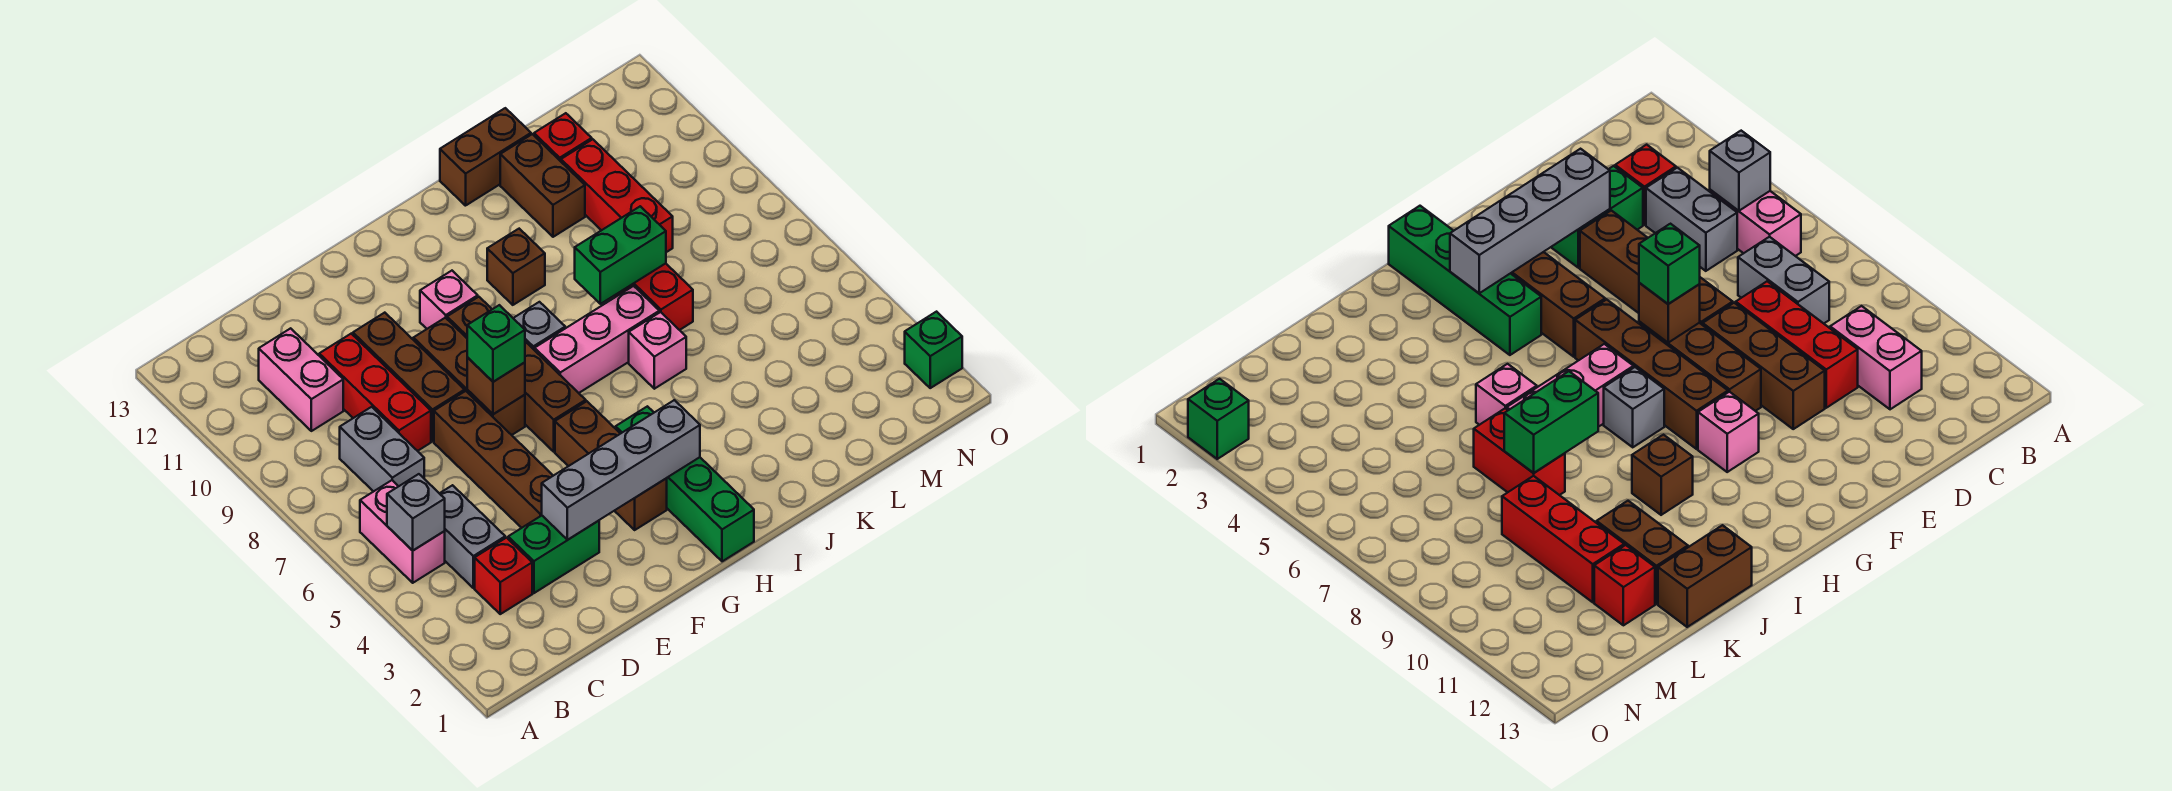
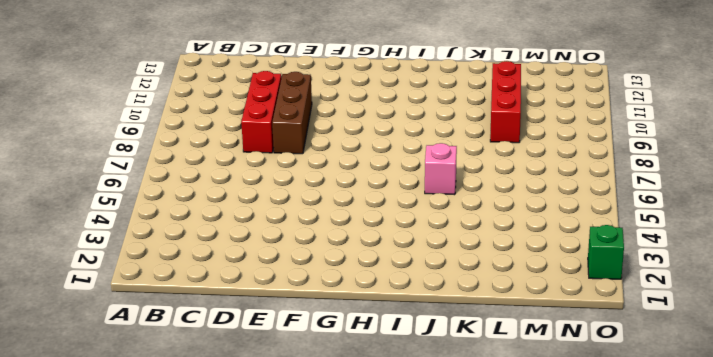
none -> pink 1x2 brick [360,480,445,583]
none -> red 1x1 brick [475,538,532,614]
none -> grey 1x2 brick [439,485,505,588]

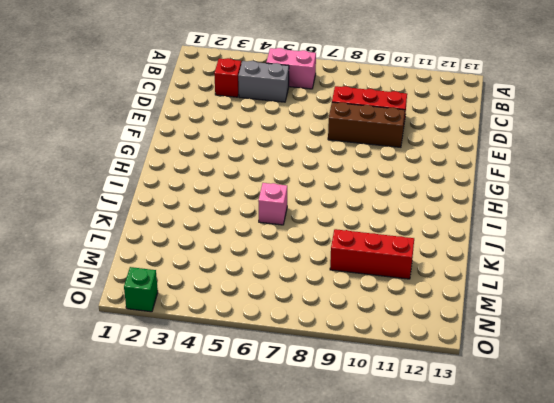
none -> grey 1x2 brick [340,407,424,492]
none -> pink 1x2 brick [259,328,343,431]
none -> green 1x2 brick [508,516,599,593]

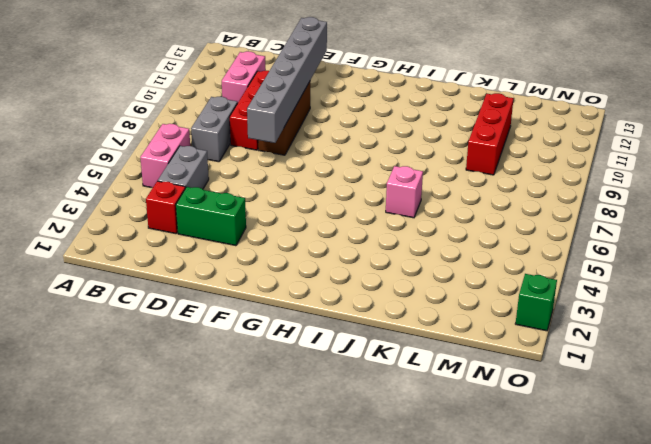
grey 1x6 brick [247,17,327,143] -> none
none -> brown 1x4 brick [434,391,553,528]
none -> brown 1x3 brick [413,318,525,435]
none -> brown 1x3 brick [555,401,667,530]

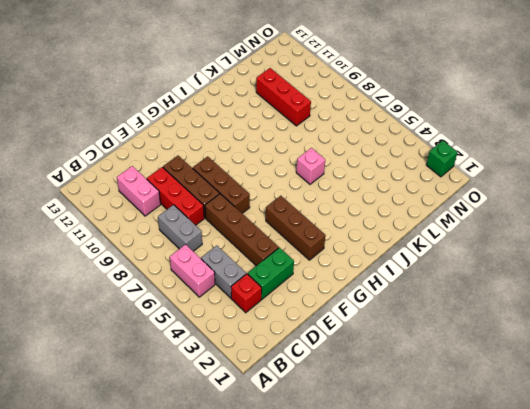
none -> brown 1x4 brick [447,297,586,452]
none -> pink 1x1 brick [420,271,478,329]
none -> green 1x4 brick [616,406,754,561]

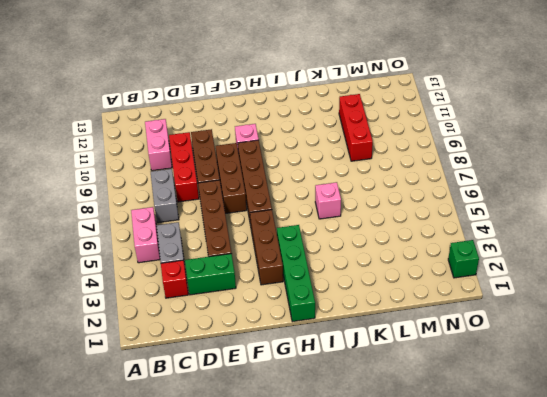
none -> pink 1x3 brick [535,286,659,393]
none -> grey 1x1 brick [513,302,565,350]
none -> brown 1x1 brick [487,229,545,305]

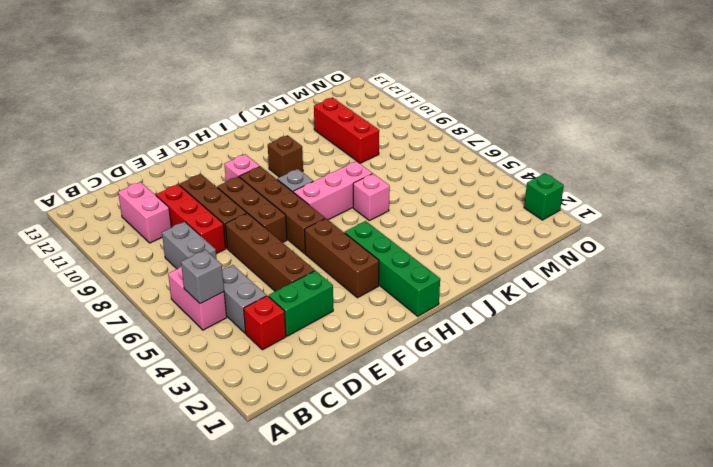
none -> brown 1x2 brick [440,108,531,206]
none -> red 1x2 brick [614,263,693,330]
none -> brown 1x2 brick [500,134,585,237]

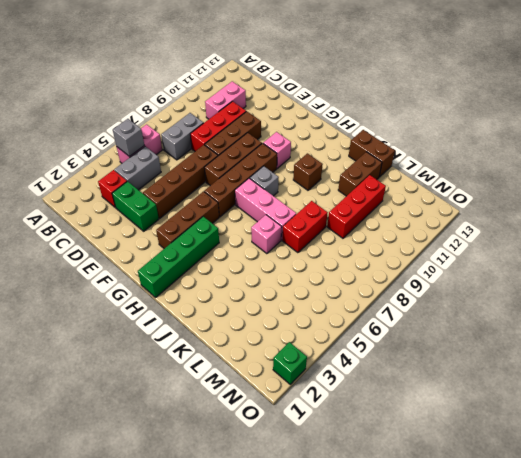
none -> red 1x1 brick [534,113,592,161]
none -> grey 1x4 brick [542,400,700,540]
none -> brown 1x1 brick [467,358,525,414]

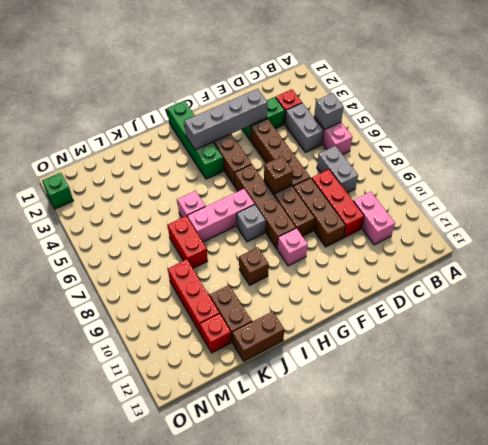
none -> green 1x2 brick [575,206,666,304]
none -> green 1x1 brick [467,305,525,382]

